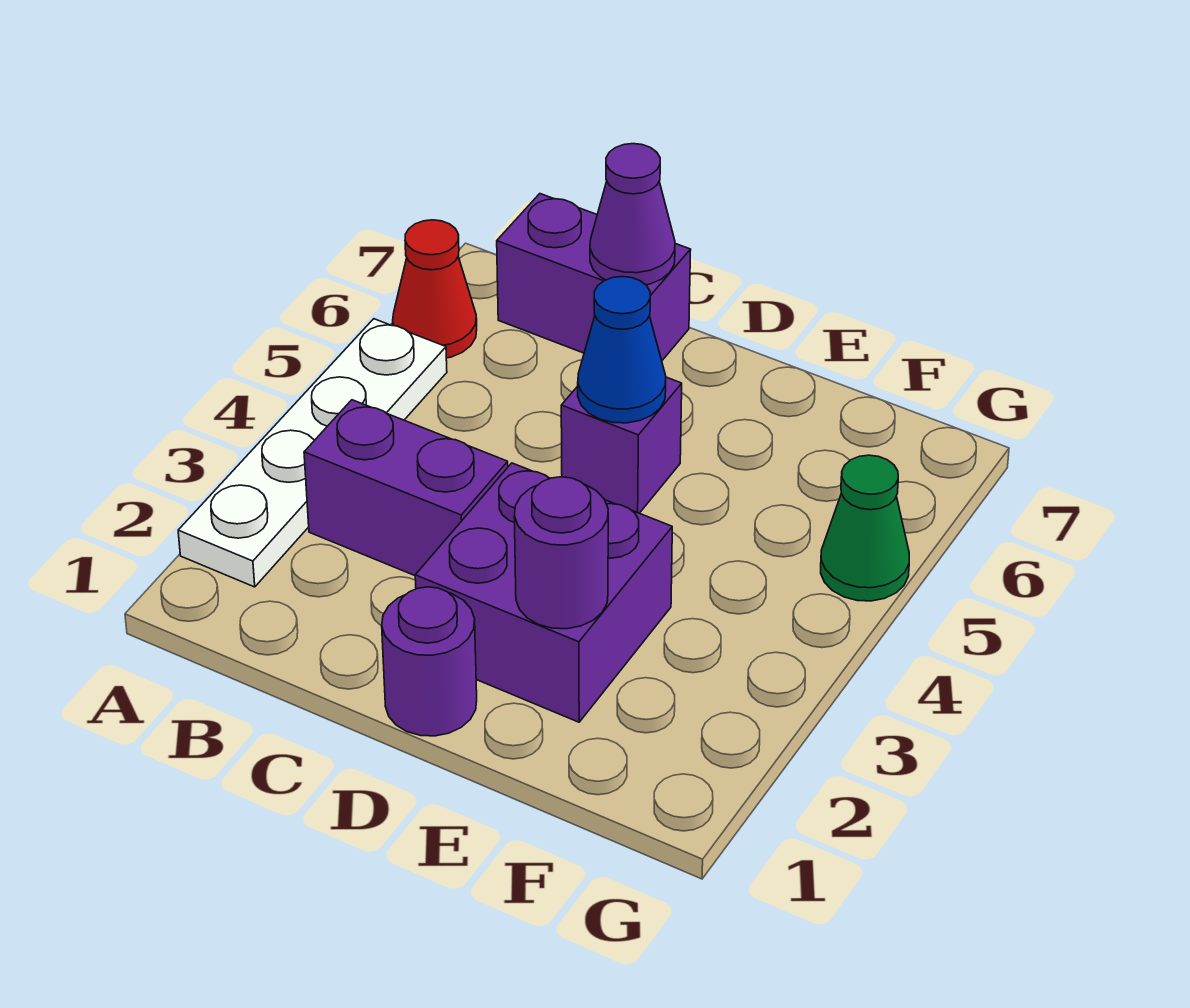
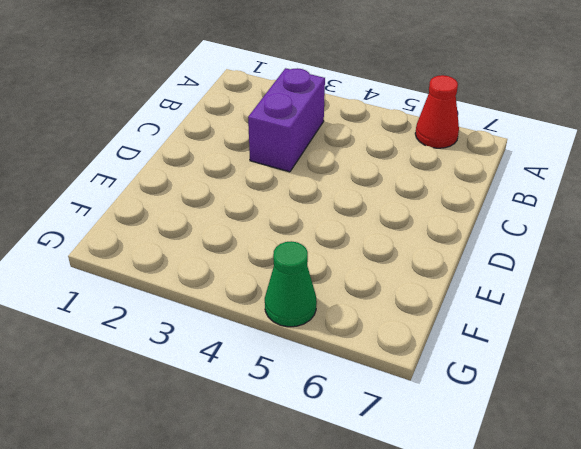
none -> white 1x4 plate [178,319,447,587]
none -> purple 1x2 brick [497,194,691,360]

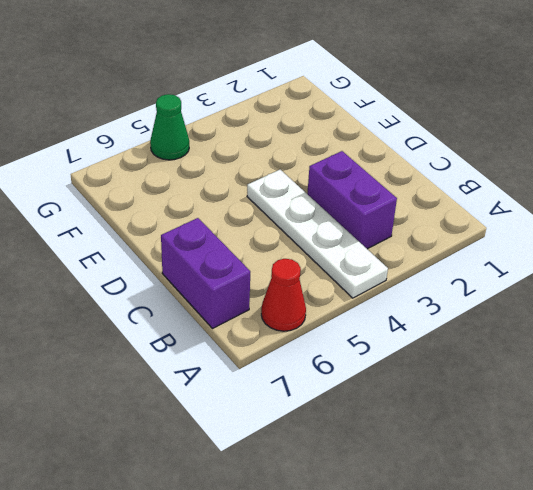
white 1x4 plate [247,170,388,298] -> white 1x4 plate turned to [178,319,447,587]
none -> purple 1x1 round brick [382,587,477,736]
none -> purple 2x2 brick [415,463,672,722]

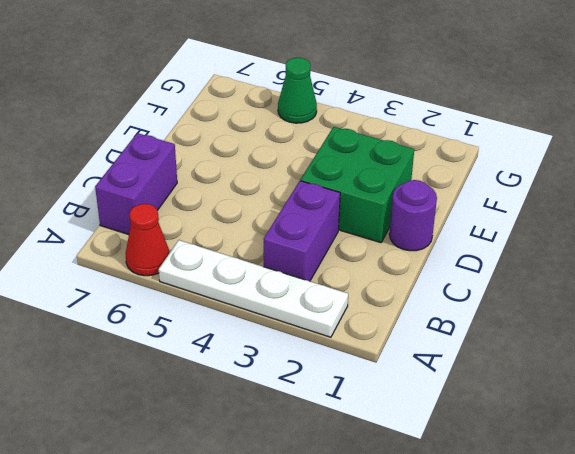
green 2x2 brick [301,127,414,243] -> purple 2x2 brick [415,463,672,722]
none -> purple 1x1 brick [561,377,682,513]
none -> purple 1x1 cone [590,144,675,285]

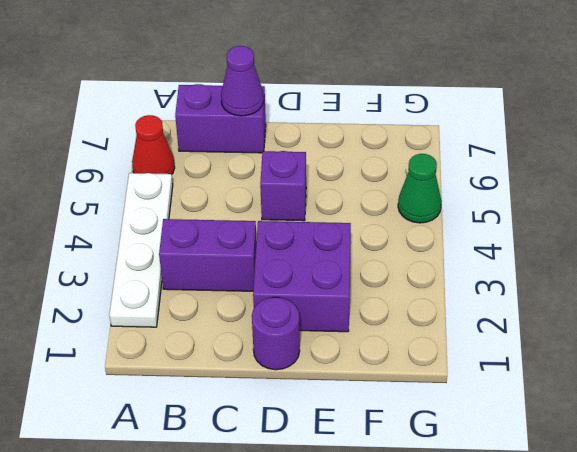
none -> blue 1x1 cone [578,277,666,423]
none -> purple 1x1 round brick [514,477,608,629]

